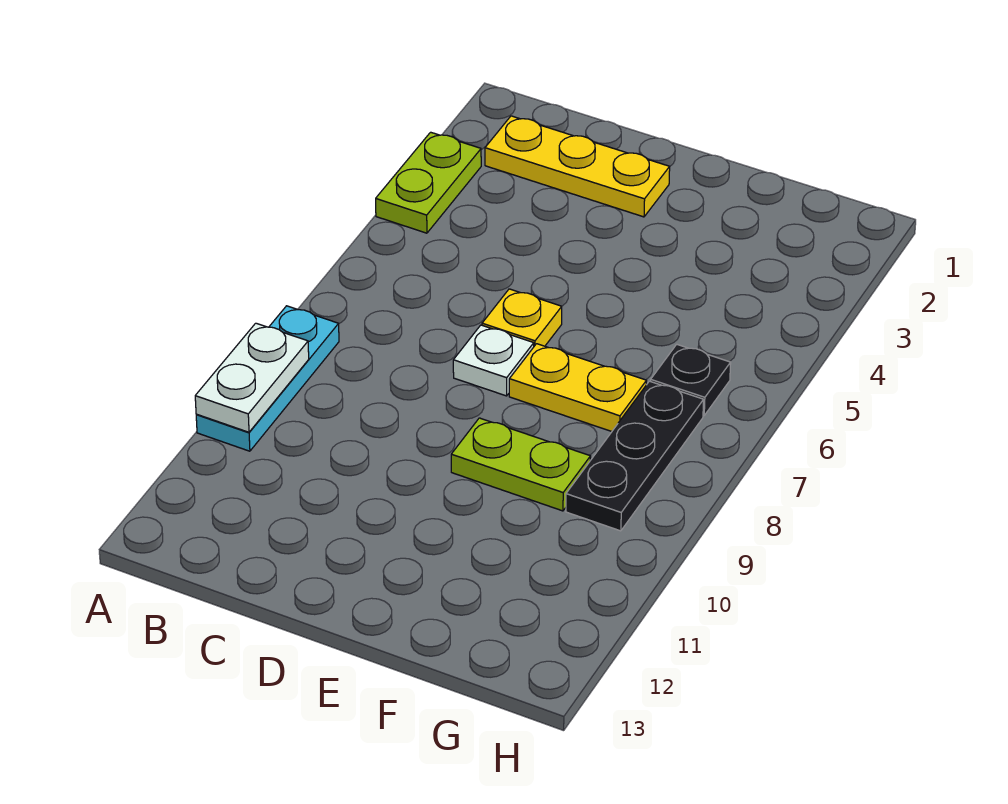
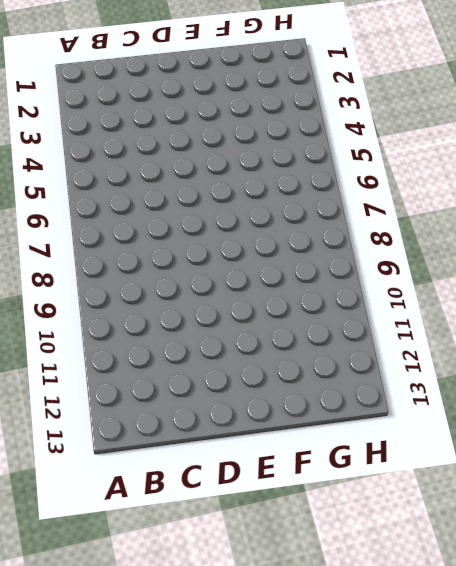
none -> lime 1x2 plate [376,132,481,233]
none -> cyan 1x3 plate [196,306,339,451]

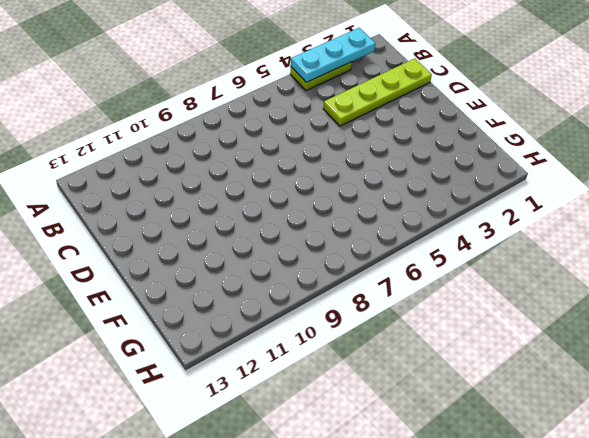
cyan 1x3 plate [291,28,375,82] -> cyan 1x3 plate moved to [196,306,339,451]
lime 1x4 plate [323,58,432,126] -> yellow 1x3 plate [485,116,670,217]
none -> yellow 1x1 plate [482,289,562,346]
none -> white 1x1 plate [453,325,534,396]

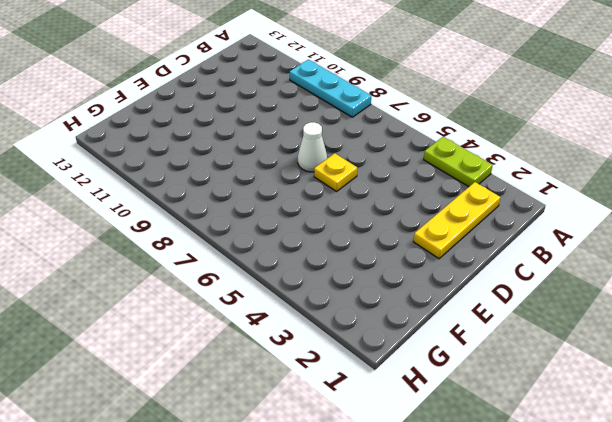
white 1x1 cone [298,122,327,172] -> white 1x1 plate [453,325,534,396]
none -> yellow 1x2 plate [509,344,646,432]
none -> lime 1x2 plate [451,418,591,511]

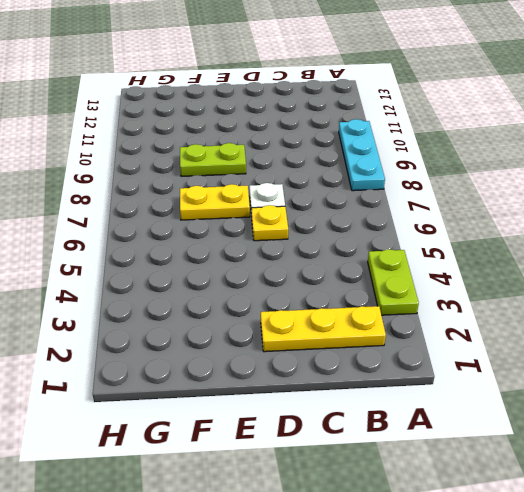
none -> black 1x1 plate [651,344,731,416]
none -> black 1x3 plate [566,381,704,531]

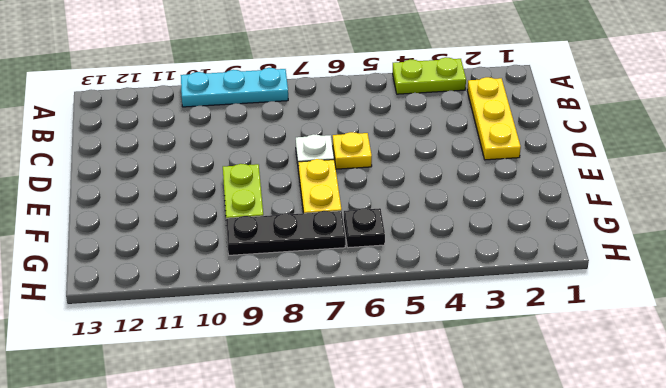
none -> white 1x2 plate [195,323,309,432]

